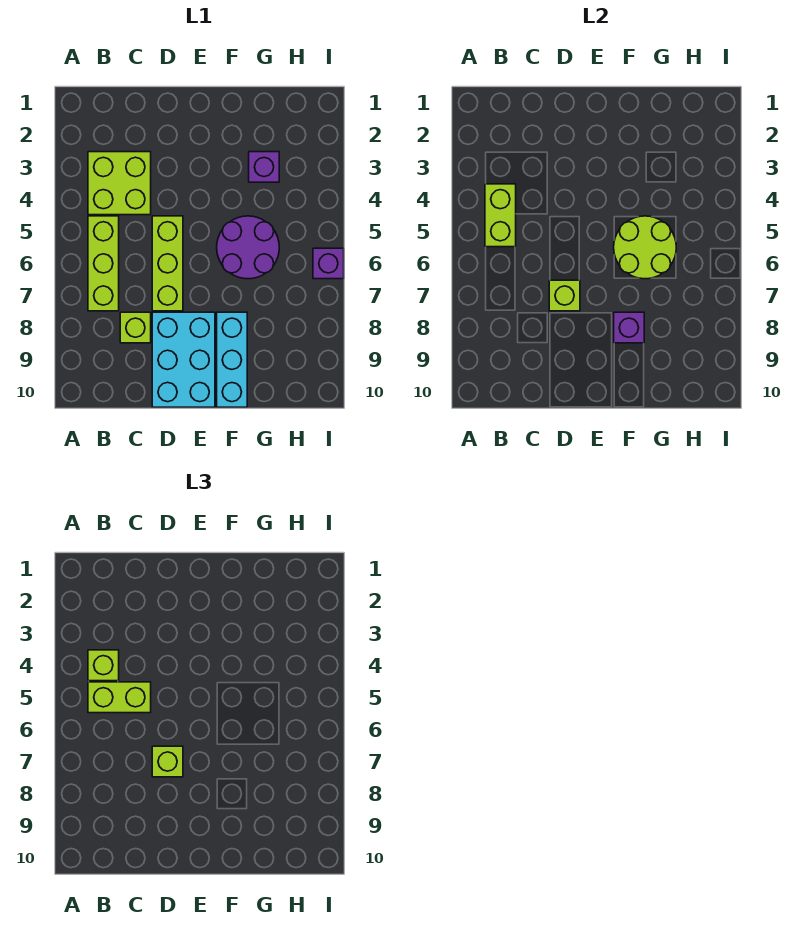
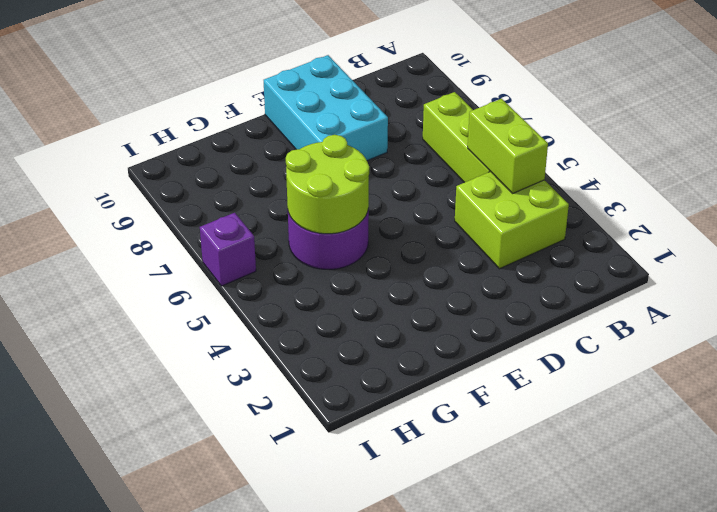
none -> lime 1x1 brick [120,312,151,343]
none -> lime 1x3 brick [152,216,183,311]
none -> cyan 1x3 brick [217,312,247,407]

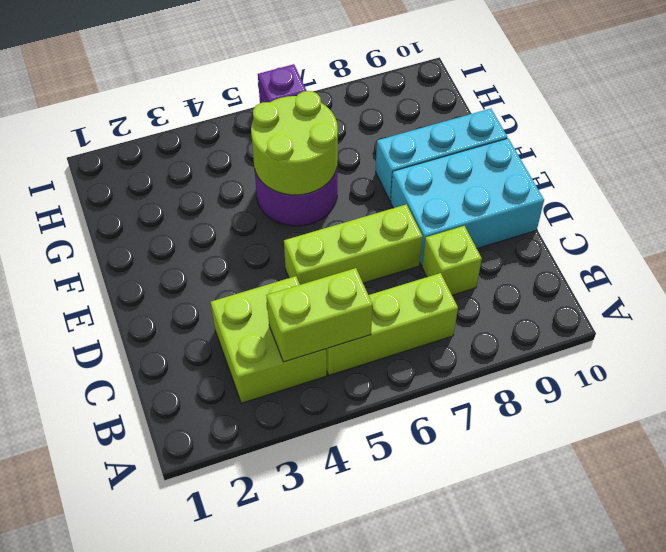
none -> purple 1x1 brick [249,152,279,182]
none -> lime 1x1 brick [549,280,580,311]
none -> purple 1x1 brick [614,312,644,343]

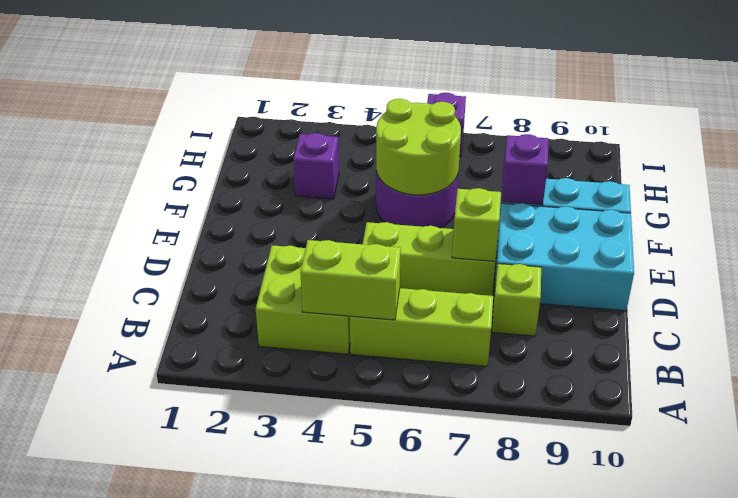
none -> lime 1x1 brick [88,650,119,681]
none -> lime 1x2 brick [88,682,151,713]
none -> lime 1x1 brick [152,746,183,777]

